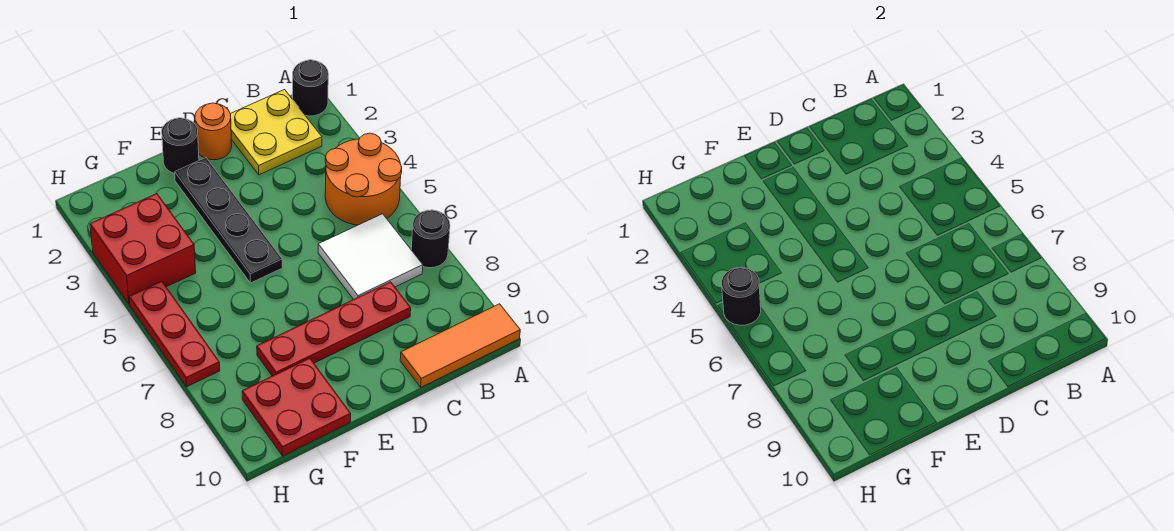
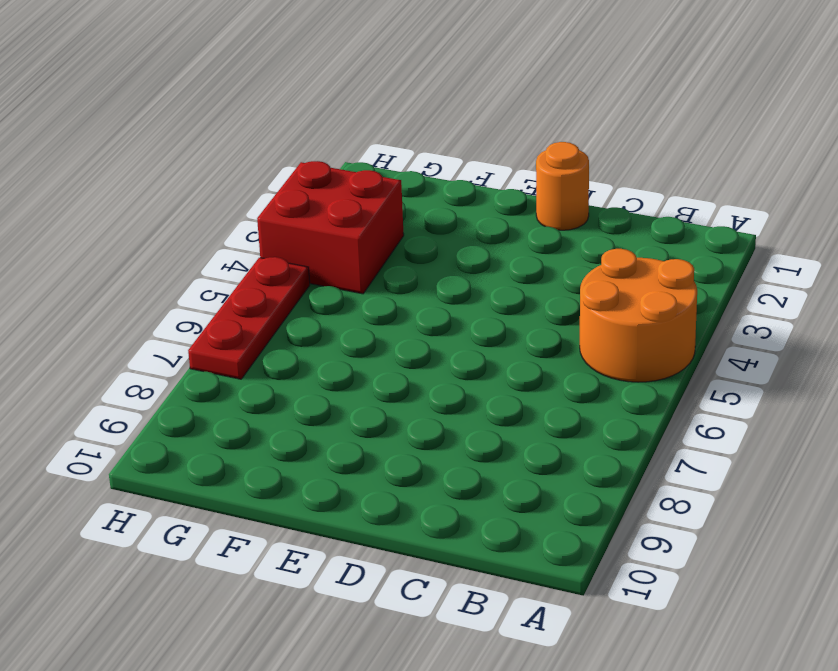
none -> black 1x1 round brick [293,60,328,116]
none -> black 1x1 round brick [411,210,450,268]
none -> orange 1x3 tile [400,304,520,387]

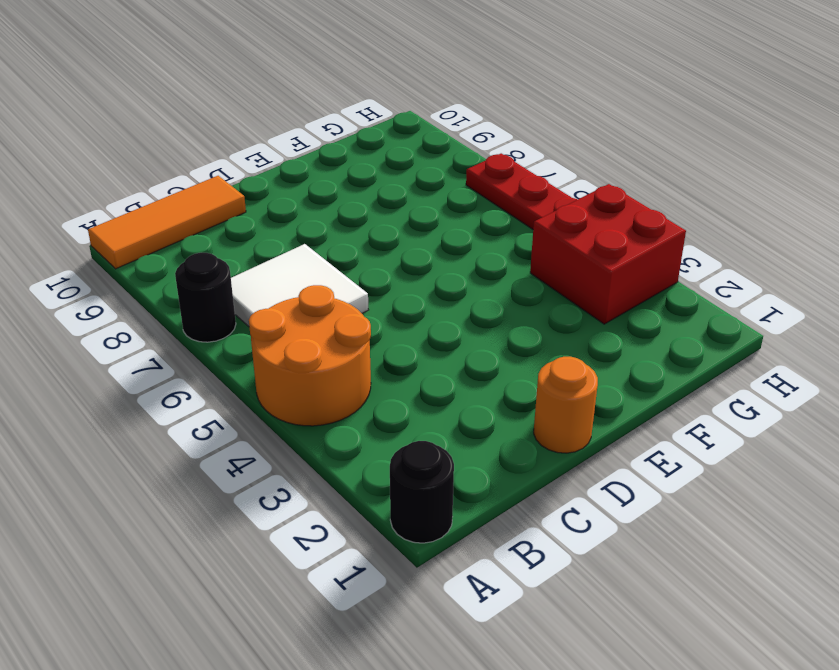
none -> yellow 2x2 plate [231,90,322,175]
none -> red 1x4 plate [257,282,411,376]
none -> black 1x1 round brick [162,118,199,174]

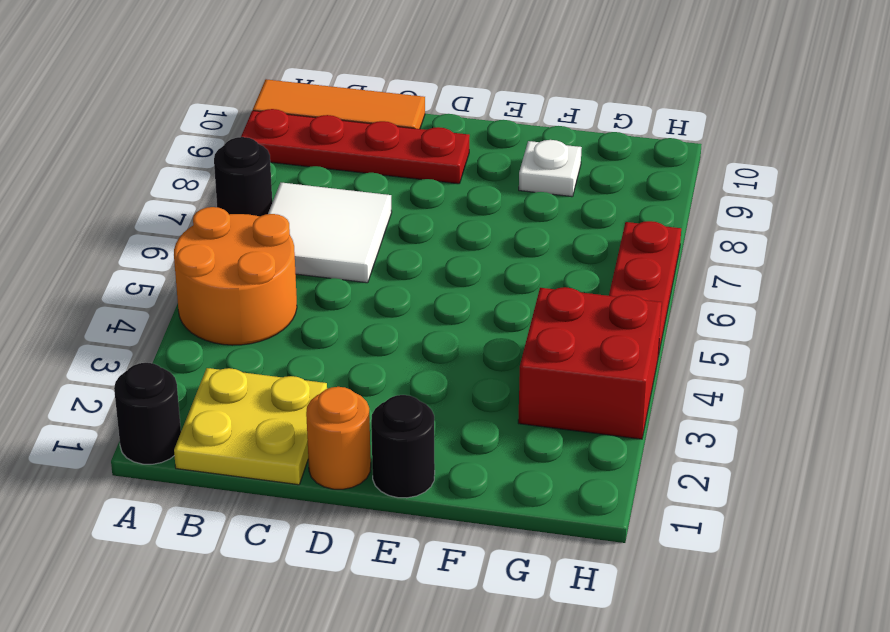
red 1x4 plate [241,109,470,184] -> red 1x4 plate moved to [257,282,411,376]
white 1x1 plate [519,140,582,197] -> red 2x2 plate [242,358,351,456]
none -> black 1x4 plate [175,158,282,283]
none -> black 1x1 round brick [722,267,761,325]

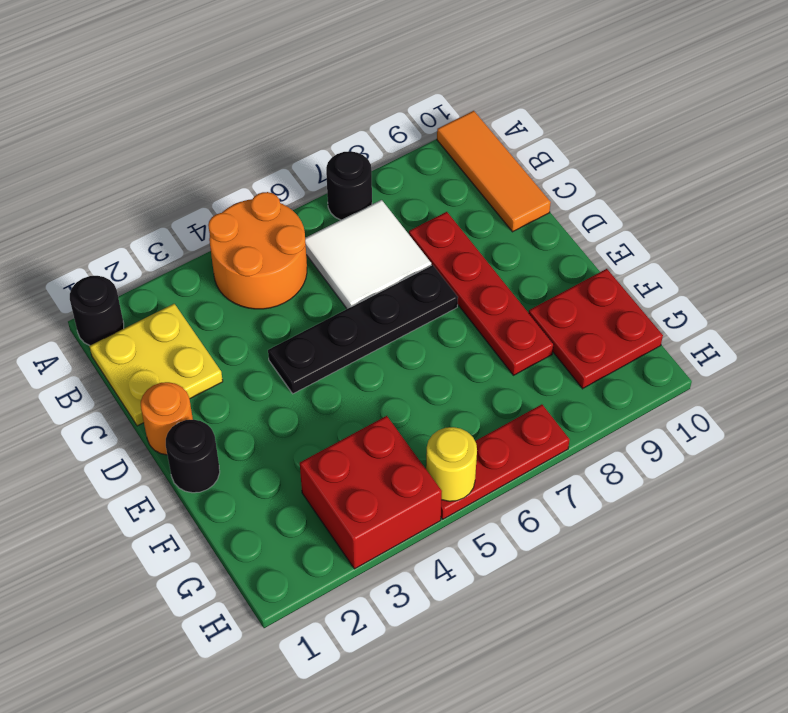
black 1x4 plate [268,265,458,394] -> black 1x4 plate moved to [175,158,282,283]
yellow 1x1 round brick [426,427,477,501] -> black 1x1 round brick [722,267,761,325]

